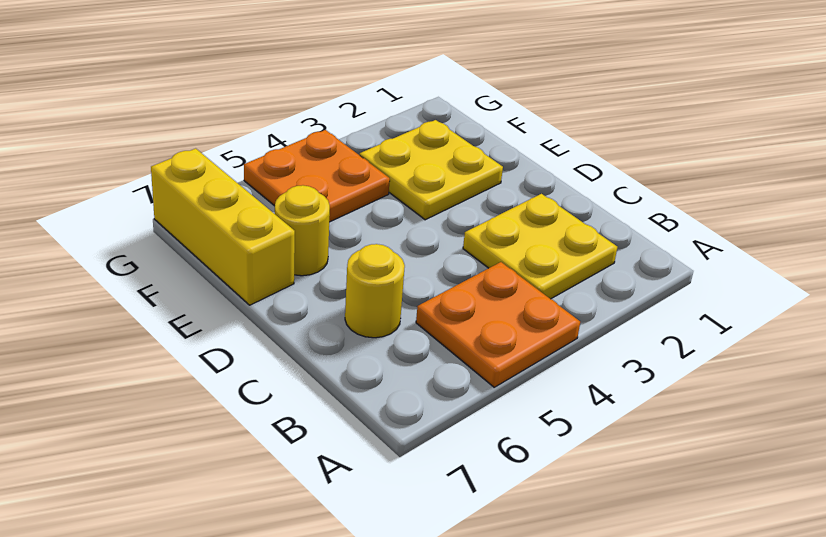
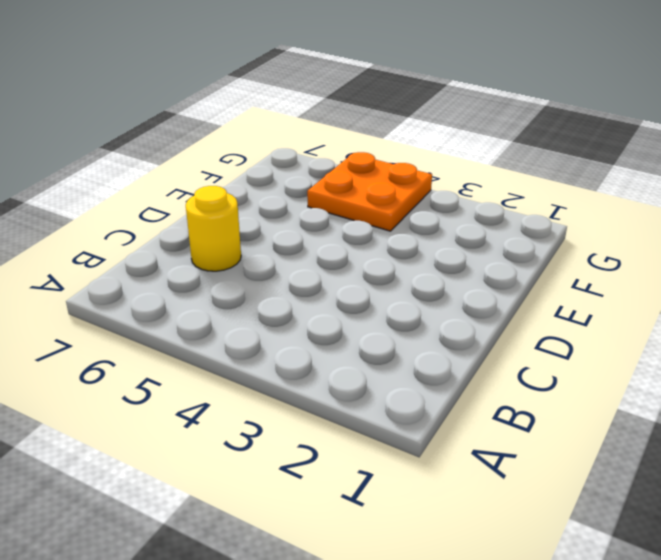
none -> orange 2x2 plate [416,262,580,387]
none -> yellow 2x2 plate [463,194,617,299]

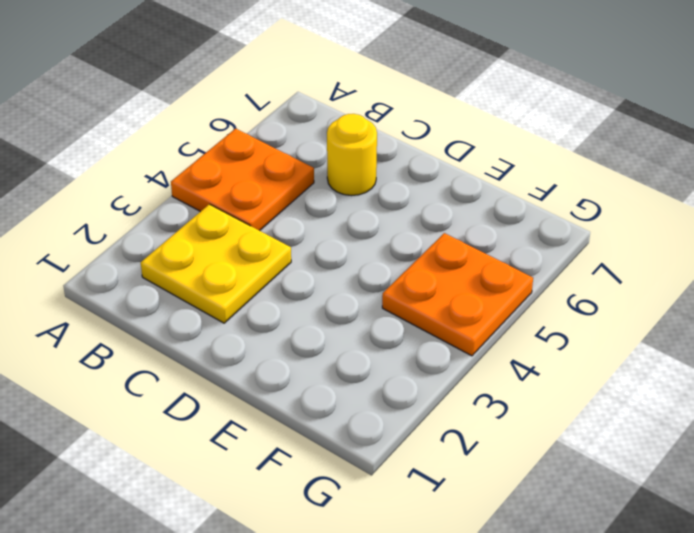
none -> yellow 2x2 plate [360,120,503,220]
none -> yellow 1x1 round brick [275,185,330,276]

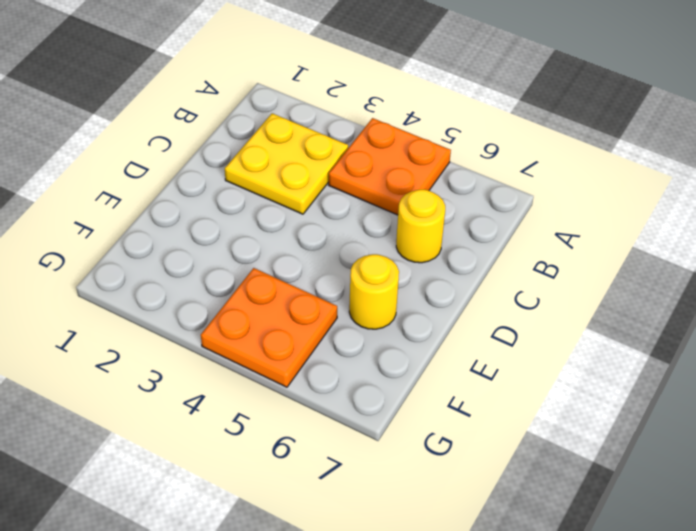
none -> yellow 2x2 plate [360,120,503,220]
none -> yellow 1x3 brick [151,148,295,305]

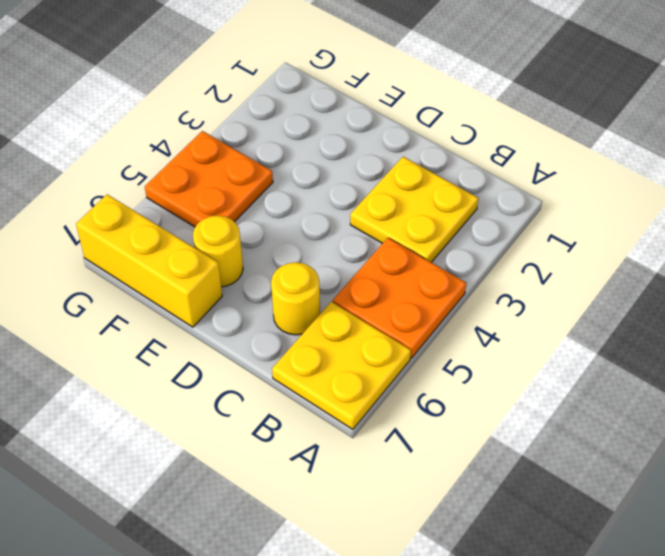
yellow 2x2 plate [272,302,411,429] -> yellow 2x2 plate moved to [360,120,503,220]

